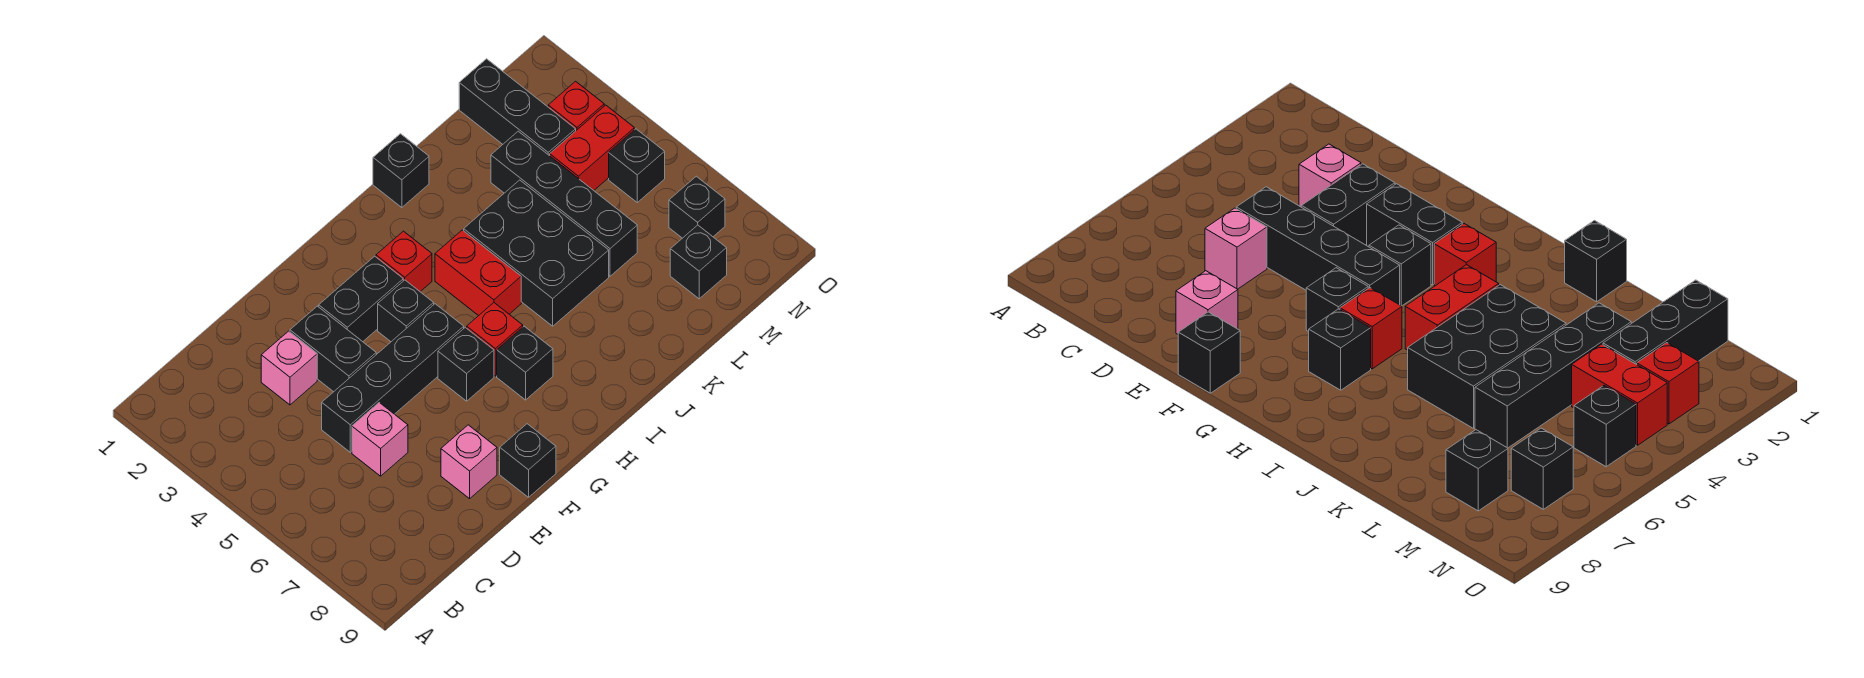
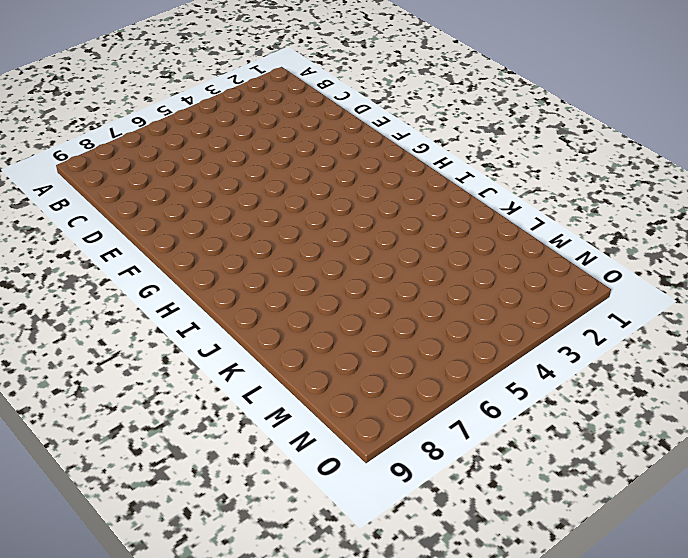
none -> pink 1x1 brick [261,331,317,405]
none -> black 1x4 brick [322,304,464,452]
none -> pink 1x1 brick [352,403,408,476]

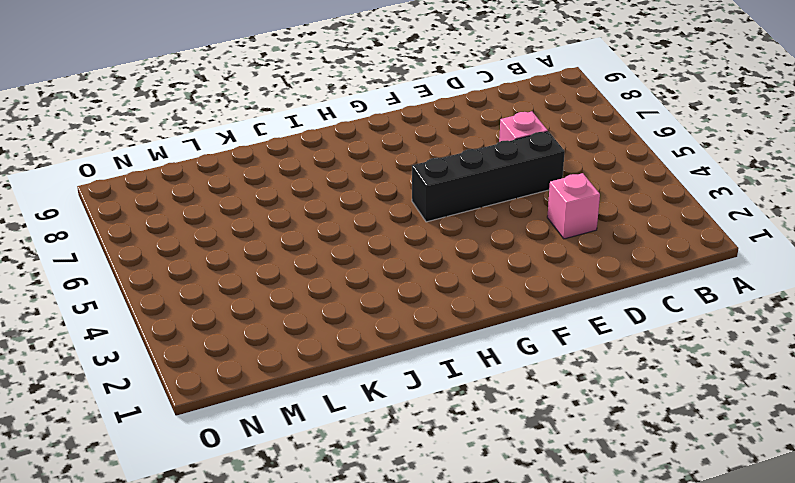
none -> black 1x2 brick [290,306,376,392]
none -> pink 1x1 brick [441,425,497,499]
none -> black 1x2 brick [319,256,403,342]

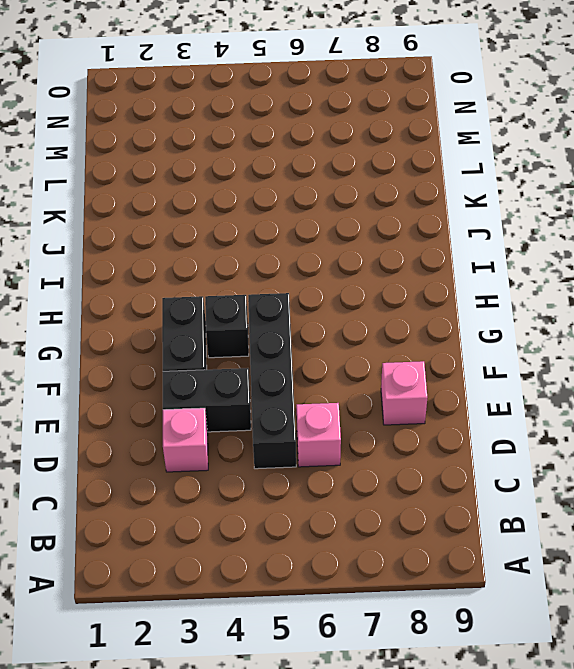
none -> black 1x1 brick [500,424,556,497]
none -> black 1x1 brick [438,327,494,401]
none -> red 1x1 brick [376,231,432,292]

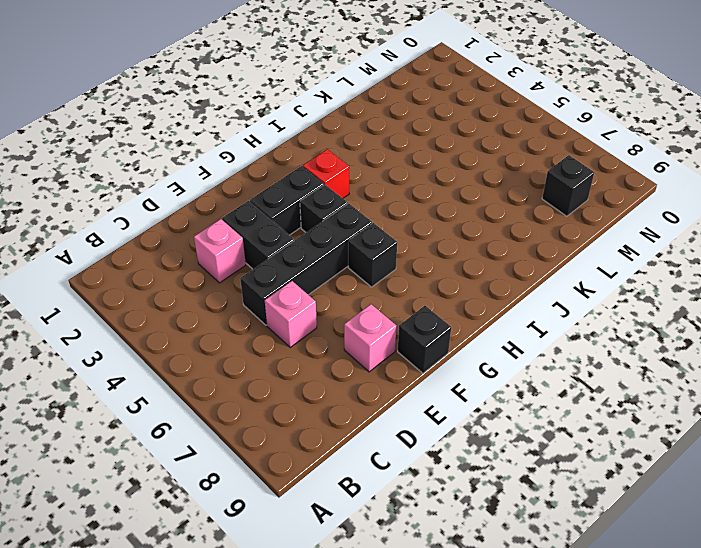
none -> red 1x1 brick [467,303,523,376]
none -> black 1x1 brick [497,326,553,400]
none -> red 1x2 brick [435,230,521,316]

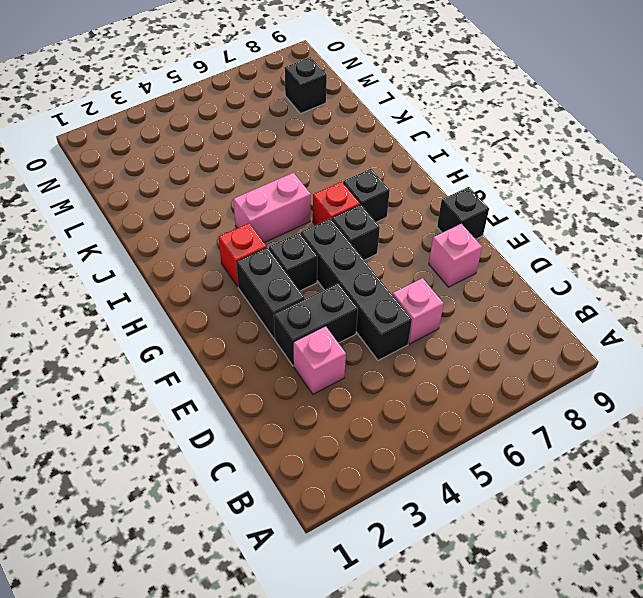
pink 1x2 brick [233,173,311,243] -> red 1x2 brick [435,230,521,316]
none -> black 1x1 brick [373,134,429,208]
none -> black 2x3 brick [464,180,609,326]
none -> black 1x4 brick [491,131,637,276]

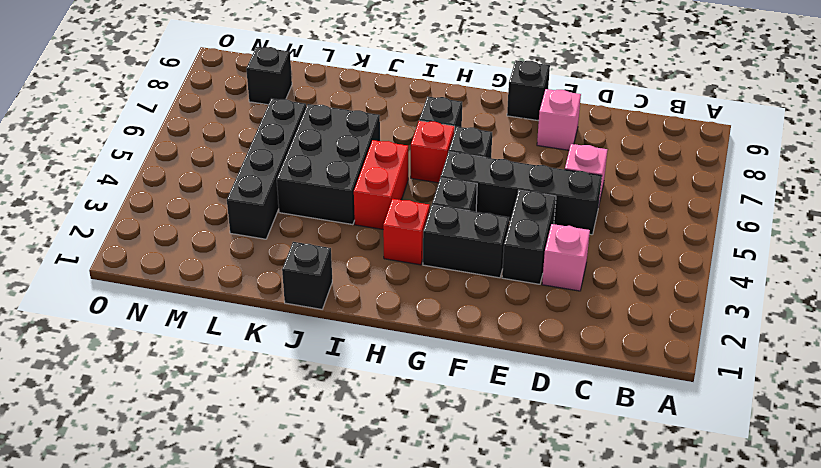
none -> black 1x3 brick [459,59,576,156]
none -> red 1x2 brick [550,105,634,190]
none -> red 1x1 brick [548,81,604,130]

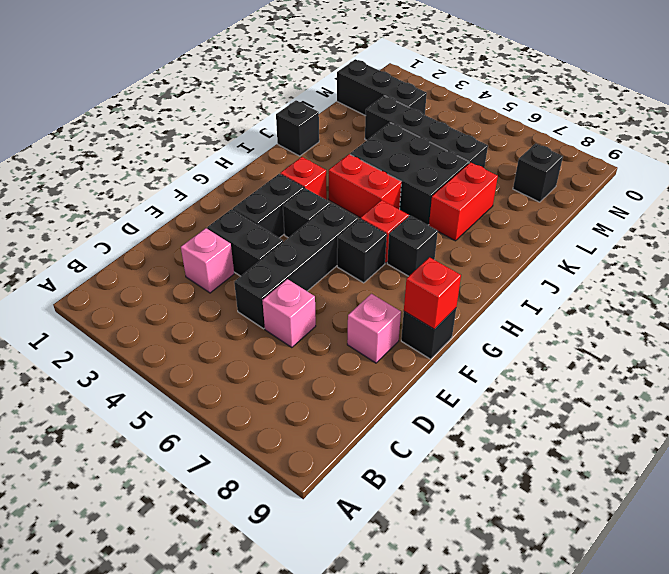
red 1x1 brick [404,257,461,329] -> red 1x1 brick moved to [548,81,604,130]
red 1x2 brick [429,162,498,241] -> red 1x2 brick moved to [550,105,634,190]
none -> black 1x1 brick [609,129,665,202]
none -> black 1x1 brick [669,176,725,238]

